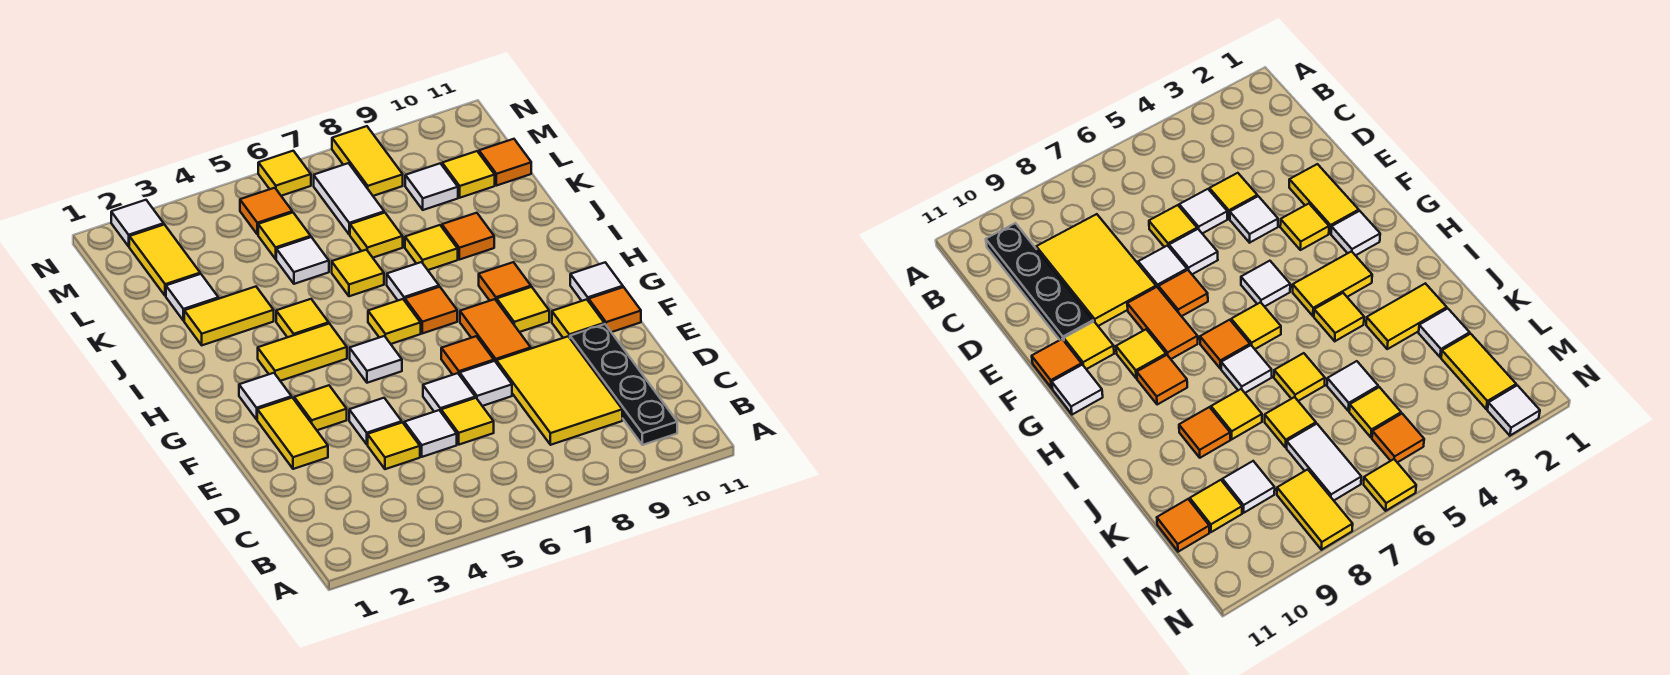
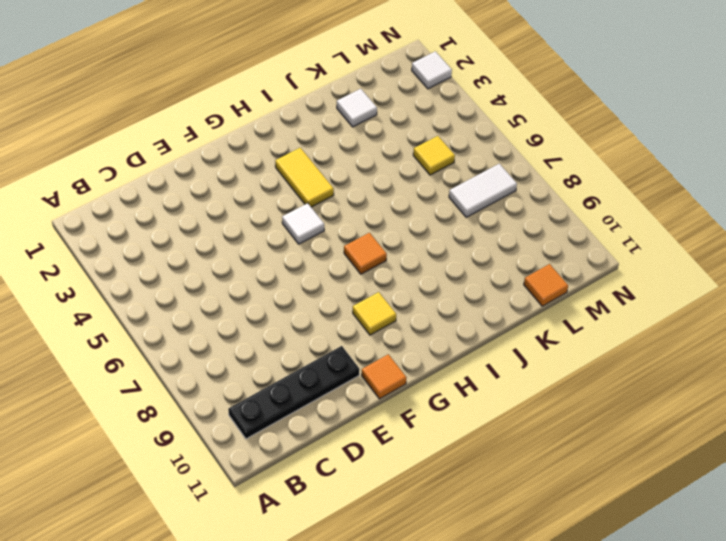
none -> yellow 2x3 tile [497,337,622,445]
none -> yellow 1x1 tile [368,422,420,469]
none -> white 1x1 tile [404,410,457,457]
none -> yellow 1x1 tile [441,398,494,445]

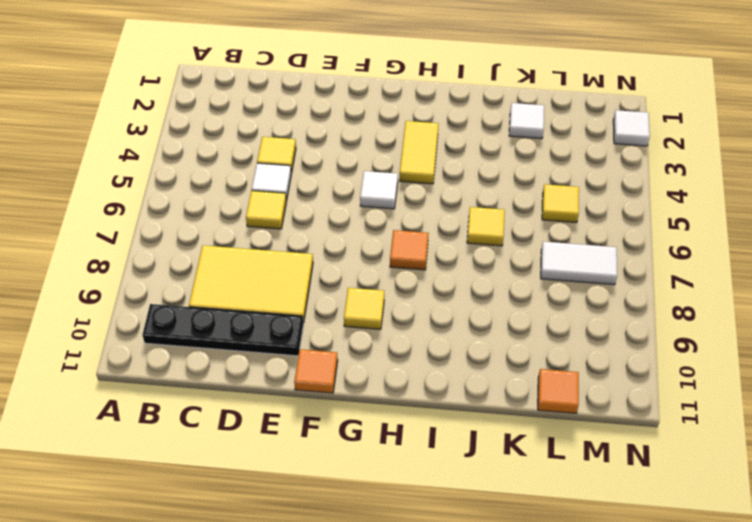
none -> yellow 1x2 tile [257,398,328,469]
none -> white 1x1 tile [349,398,402,444]
none -> white 1x1 tile [423,373,475,412]
none -> white 1x1 tile [460,361,512,406]

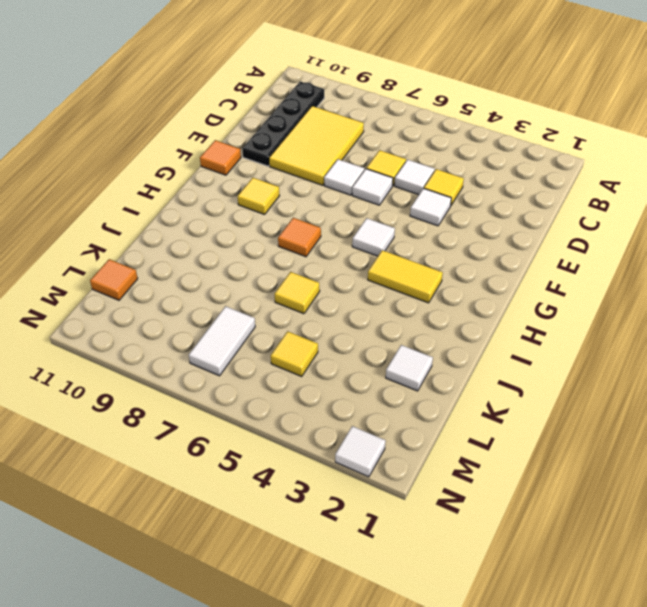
none -> yellow 1x2 tile [257,398,328,469]
none -> yellow 1x1 tile [294,385,347,430]
none -> orange 1x1 tile [441,336,494,375]
none -> orange 1x2 tile [460,299,531,363]

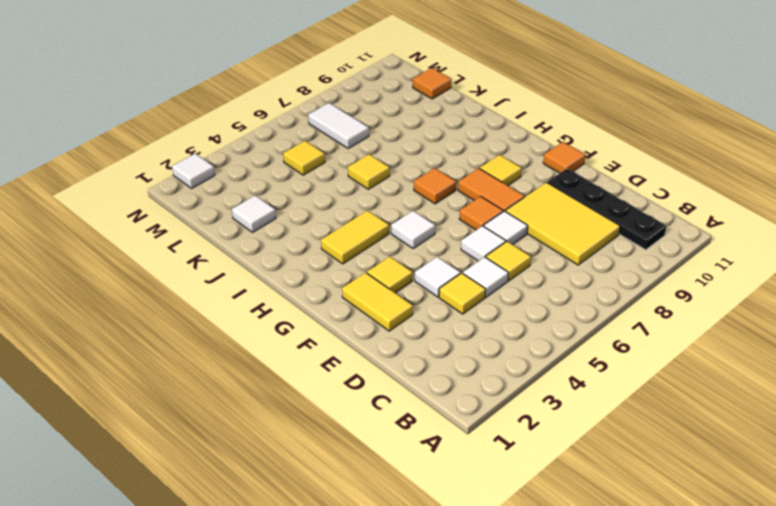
none -> yellow 1x1 tile [552,299,604,338]
none -> white 1x1 tile [239,373,292,419]
none -> white 1x1 tile [570,262,623,301]
none -> yellow 1x1 tile [368,299,421,344]

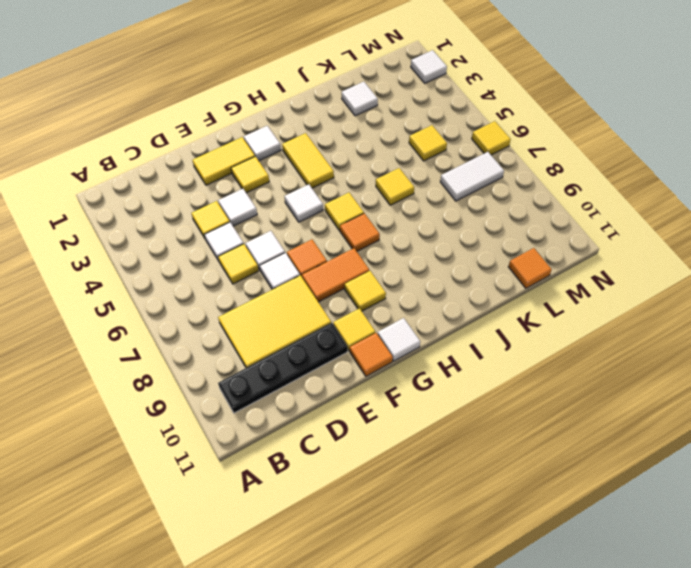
none -> orange 1x1 tile [479,262,531,301]
none -> yellow 1x1 tile [276,299,329,337]
none -> white 1x1 tile [387,262,439,301]
none -> yellow 1x2 tile [184,287,274,345]

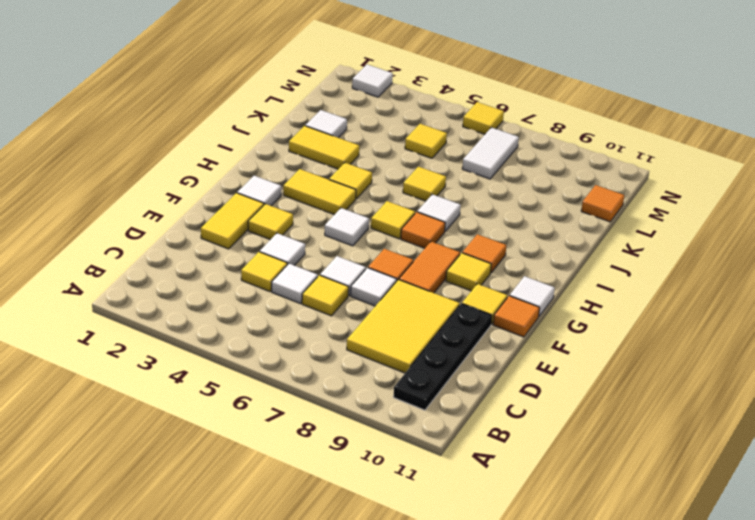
none -> yellow 1x1 tile [405,225,458,270]
none -> orange 1x1 tile [442,213,494,260]
none -> white 1x1 tile [276,237,329,284]
none -> yellow 1x1 tile [350,213,403,258]

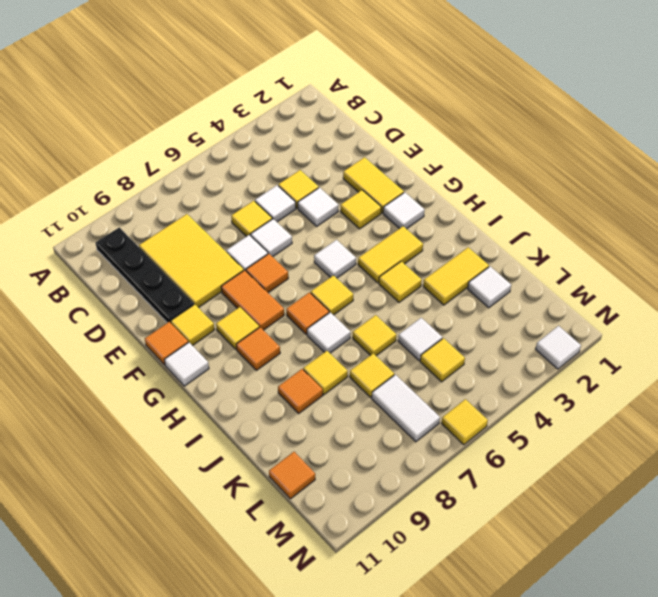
none -> yellow 1x2 tile [129,225,200,296]
none -> white 1x1 tile [405,163,458,210]
none -> yellow 1x1 tile [442,151,495,198]
none -> orange 1x1 tile [240,188,292,234]

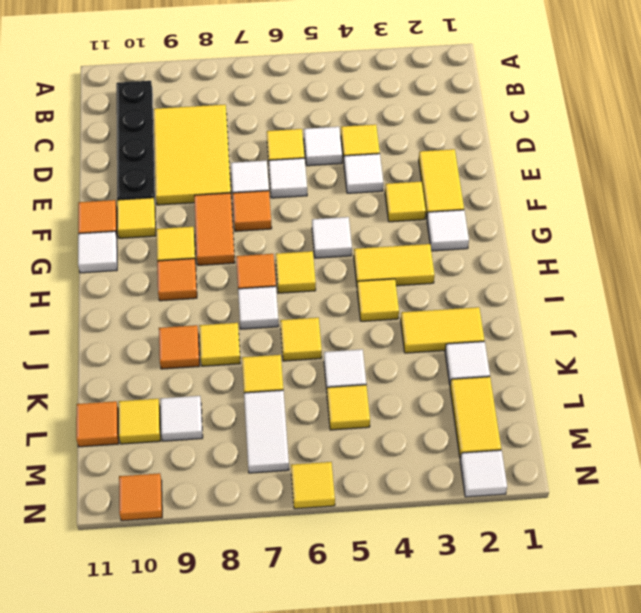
orange 1x1 tile [119,473,162,521] -> orange 1x1 tile moved to [240,188,292,234]
none -> yellow 1x2 tile [332,126,403,196]

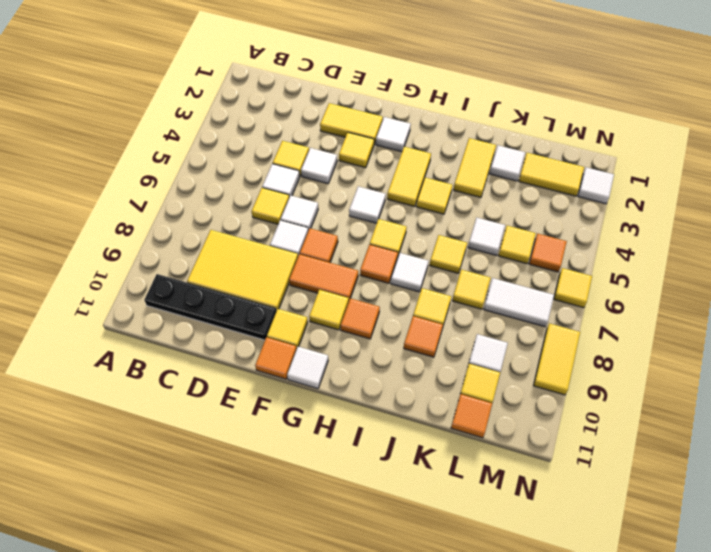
yellow 1x2 tile [533,323,580,395] -> yellow 1x2 tile turned to [332,126,403,196]

